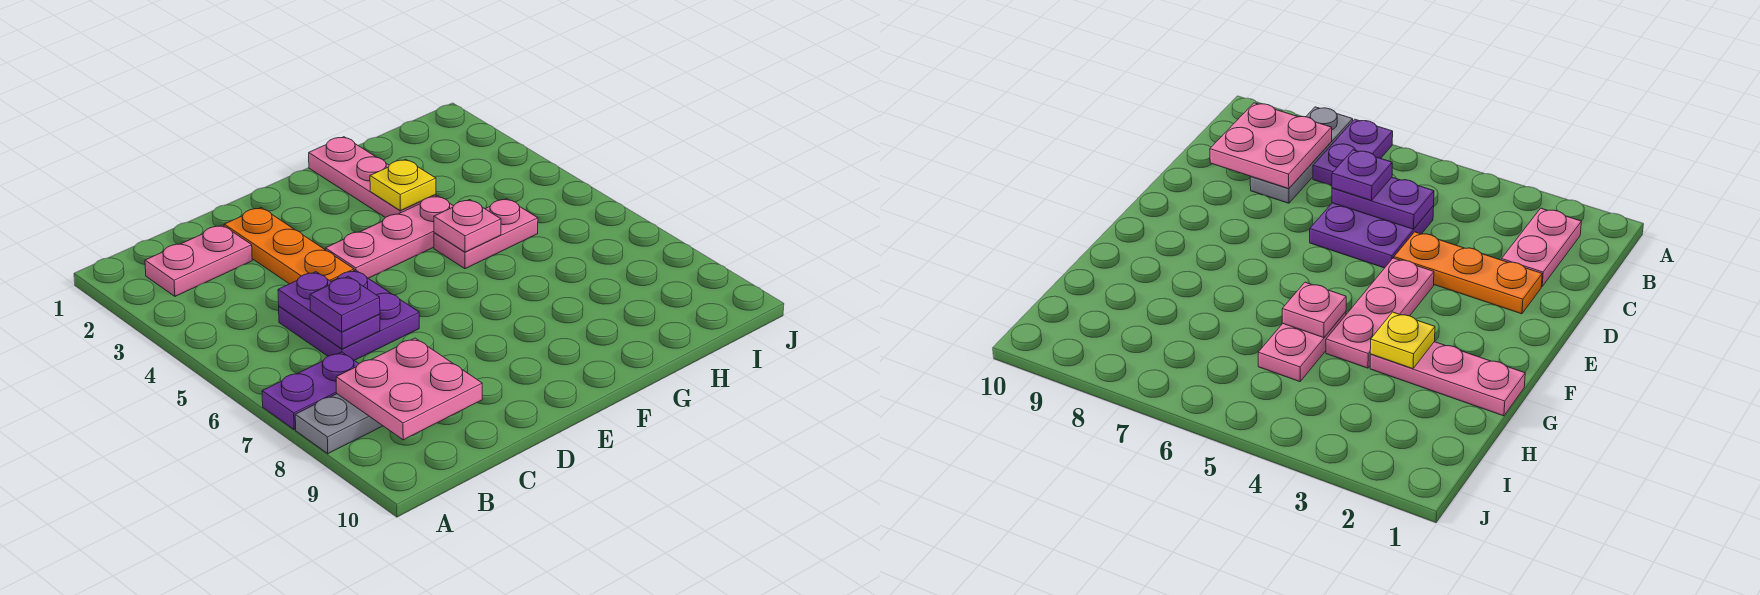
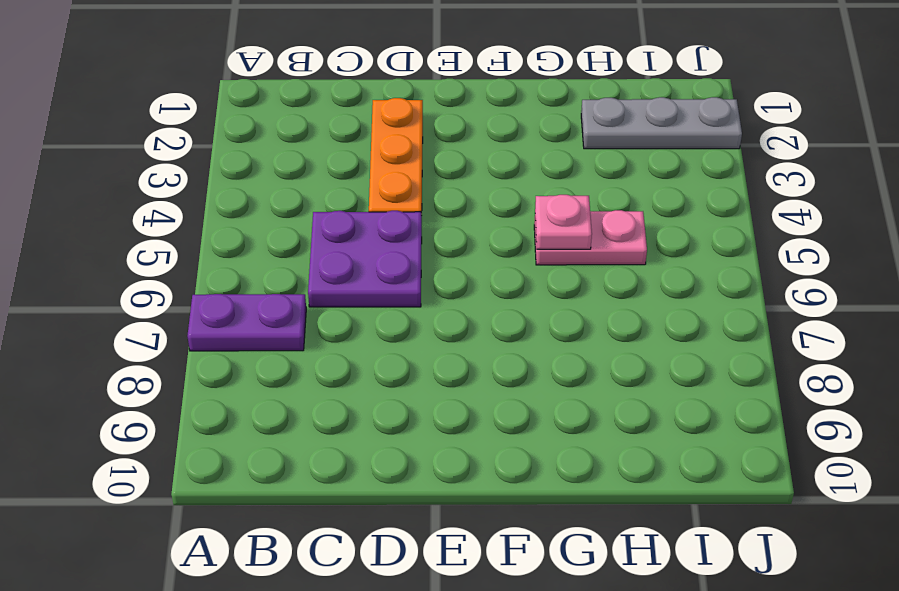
grey 1x3 plate [581,97,742,149] -> grey 1x3 plate moved to [295,394,382,454]
none -> pink 1x2 plate [145,225,252,296]
none -> pink 1x3 plate [325,196,453,278]
none -> pink 1x3 plate [309,137,436,218]

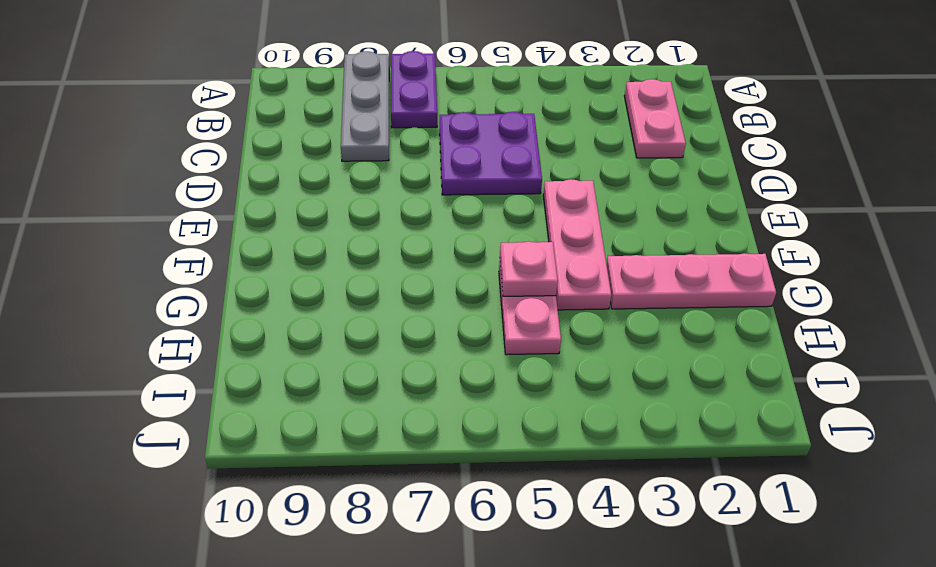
none -> orange 1x3 plate [224,208,354,284]
none -> pink 2x2 plate [336,338,482,440]
none -> purple 1x2 plate [278,272,380,349]

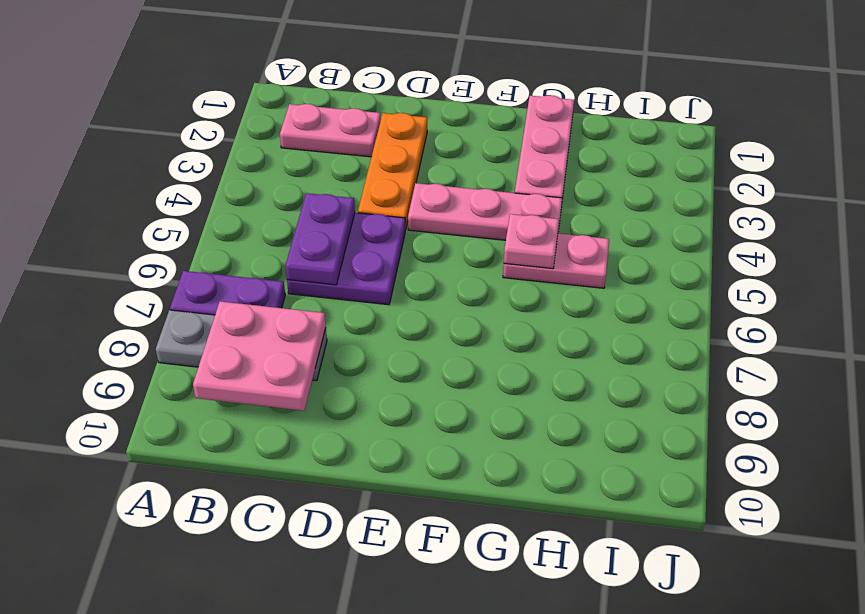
none -> yellow 1x1 plate [370,159,436,211]
none -> purple 1x1 plate [310,276,380,332]

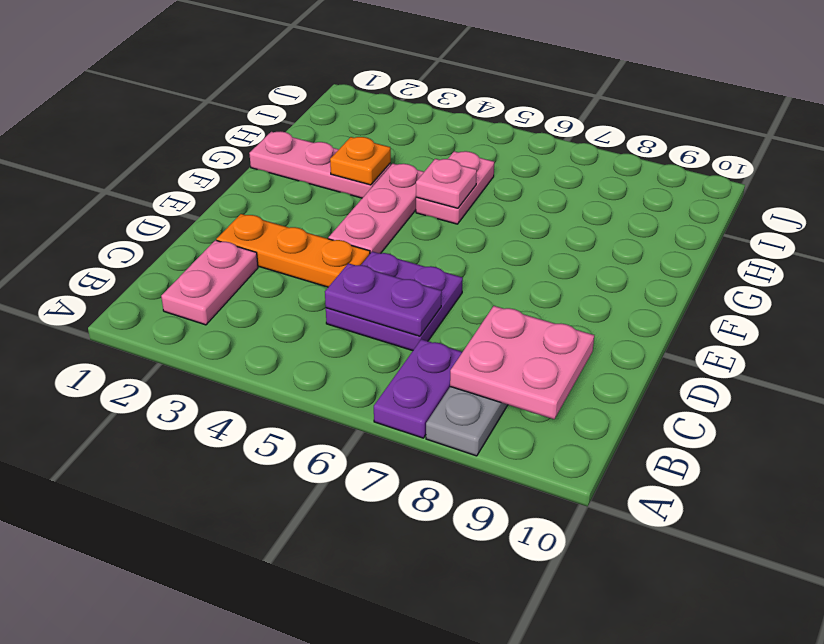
orange 1x1 plate [330,137,391,185] -> yellow 1x1 plate [370,159,436,211]
none -> purple 1x1 plate [310,276,380,332]

